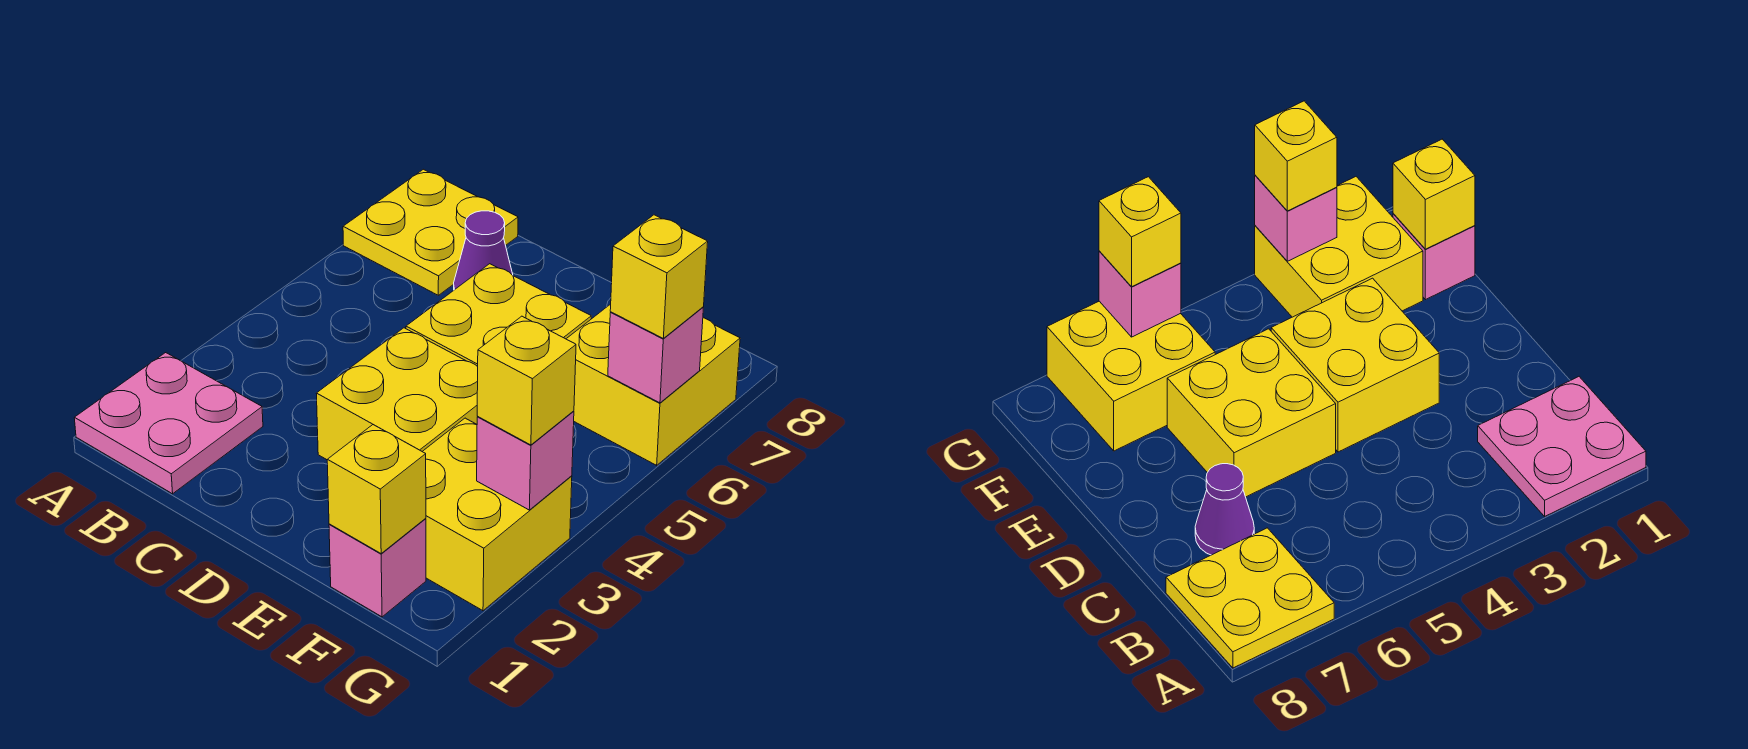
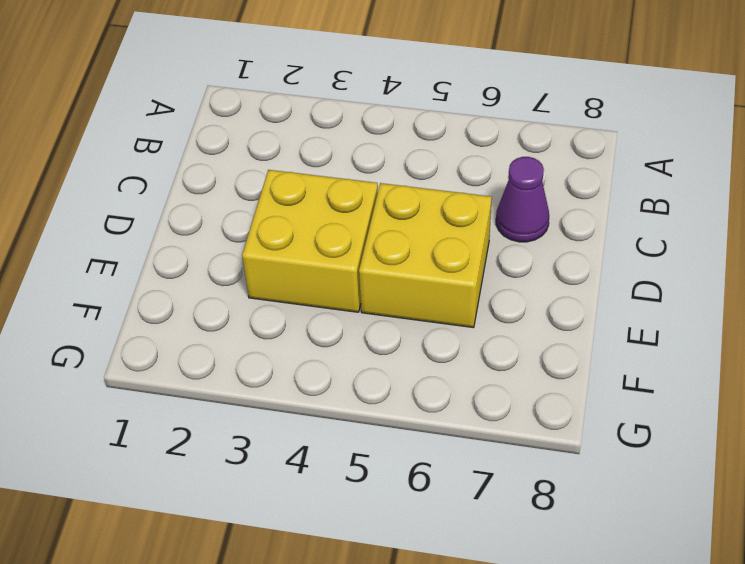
none -> pink 2x2 plate [74,353,263,494]
none -> yellow 2x2 plate [343,169,518,295]
none -> pink 1x1 brick [329,518,426,617]

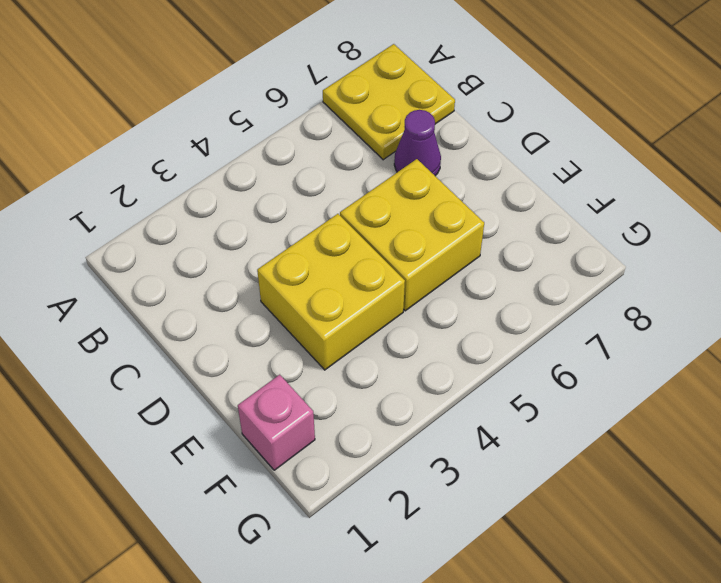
none -> pink 2x2 plate [74,353,263,494]
none -> yellow 2x2 brick [422,418,572,611]
none -> yellow 2x2 brick [567,304,740,465]

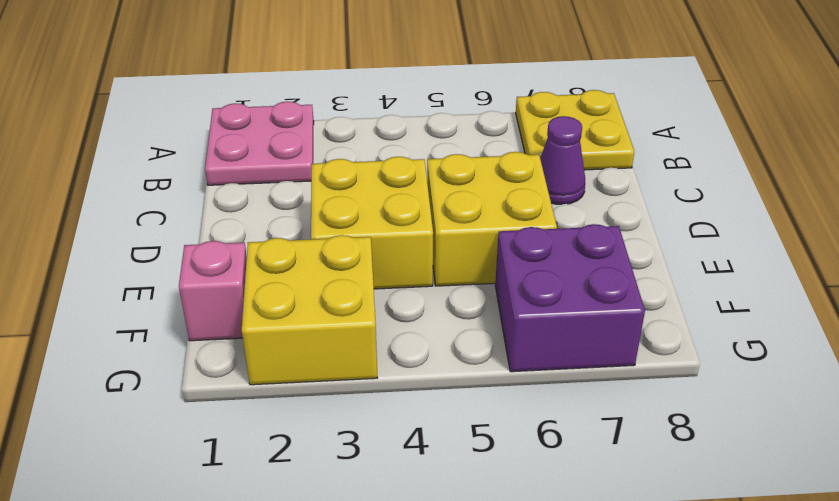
purple 2x2 brick [495,224,645,372] -> yellow 2x2 brick [567,304,740,465]
none -> yellow 1x1 brick [327,425,426,553]
none -> pink 1x1 brick [477,411,574,510]
none -> pink 1x1 brick [608,307,704,403]

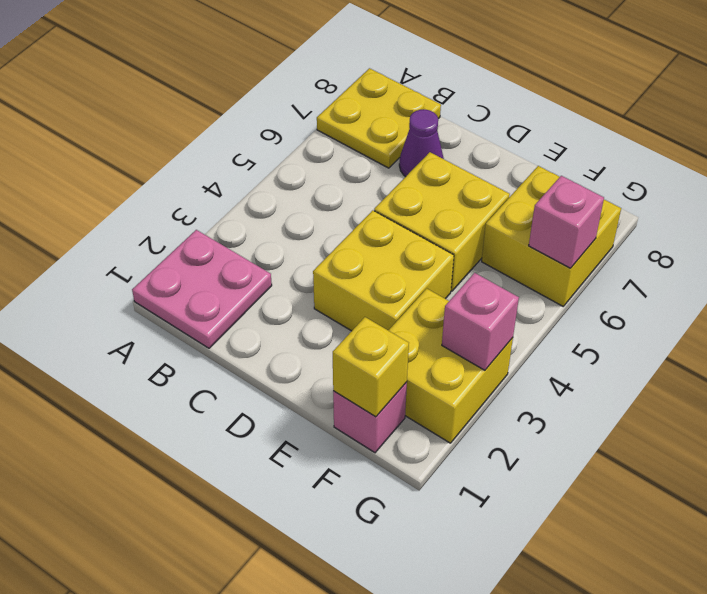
none -> yellow 1x1 brick [477,316,576,445]
none -> yellow 1x1 brick [610,215,708,338]

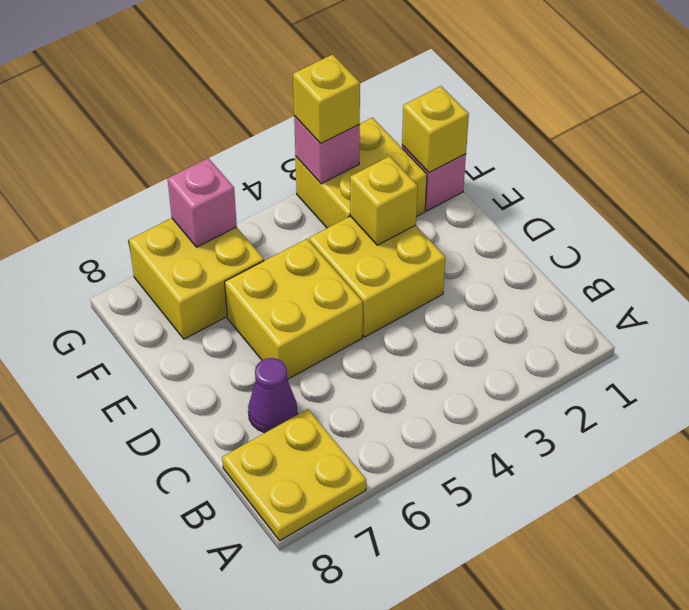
yellow 1x1 brick [350,156,418,245] -> yellow 1x1 brick moved to [610,215,708,338]
none -> pink 2x2 plate [74,353,263,494]

